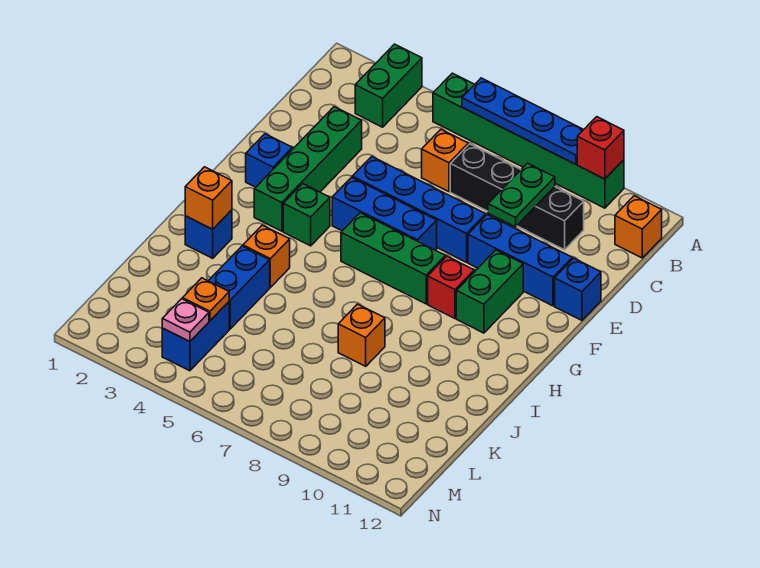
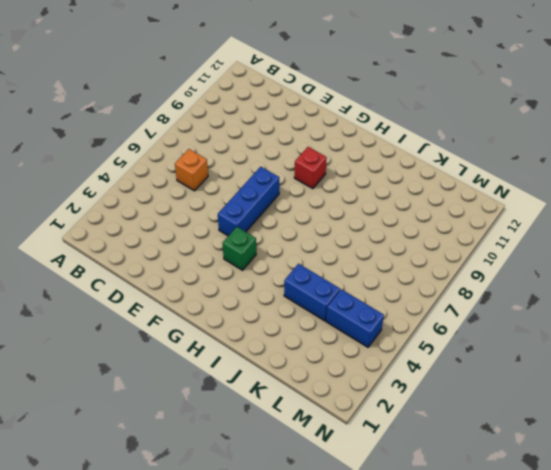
none -> green 1x2 brick [355,44,422,127]
none -> green 1x6 brick [433,73,624,208]
none -> orange 1x1 brick [615,196,662,258]

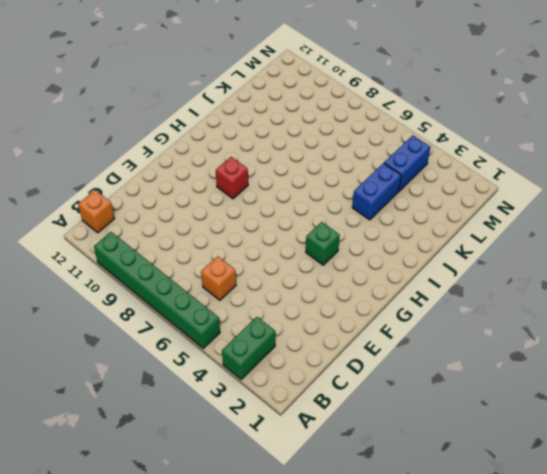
none -> black 1x4 brick [450,144,584,250]
none -> green 1x4 brick [254,107,362,231]
none -> blue 1x4 brick [352,157,486,262]

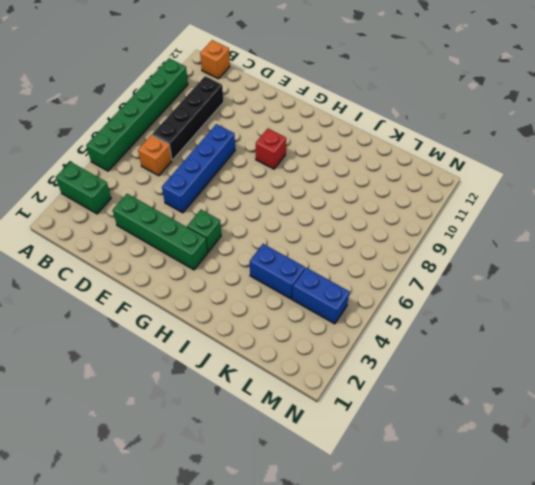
none -> blue 1x3 brick [468,215,572,306]
none -> blue 1x1 brick [555,258,601,320]
none -> blue 1x1 brick [246,134,292,187]

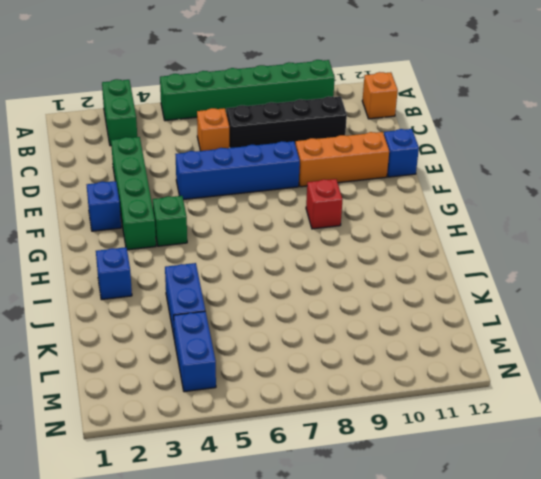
orange 1x3 brick [296,132,389,187] -> blue 1x3 brick [468,215,572,306]
none -> blue 1x3 brick [332,177,437,250]
none -> green 1x2 brick [456,250,523,333]
none -> green 1x3 brick [341,213,445,304]

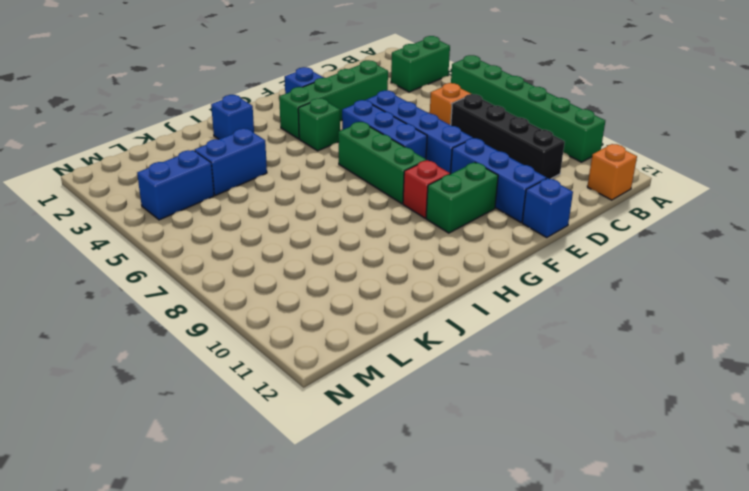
none -> orange 1x1 brick [243,225,290,287]
none -> orange 1x1 brick [338,304,385,366]
none -> blue 1x4 plate [462,78,584,164]

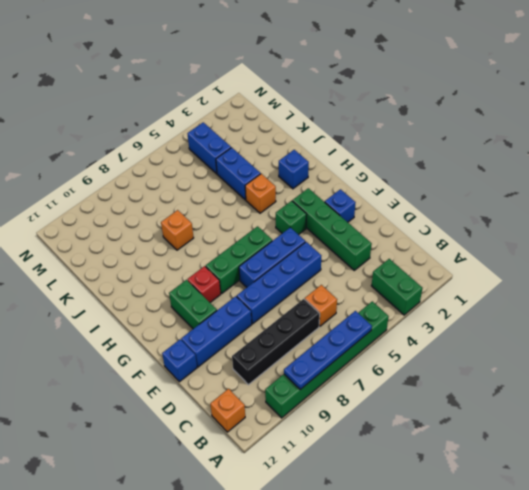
none -> red 1x1 brick [577,117,624,179]
none -> green 1x2 plate [488,163,555,227]
none -> orange 1x1 brick [185,167,232,229]

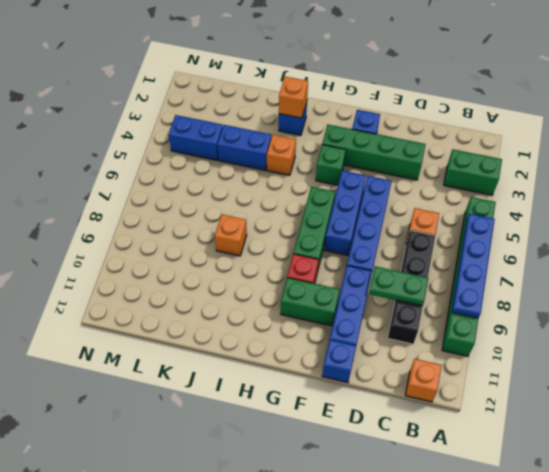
none -> red 1x1 brick [577,117,624,179]
none -> orange 1x1 plate [183,278,229,321]
none -> pink 1x1 plate [162,299,209,342]

